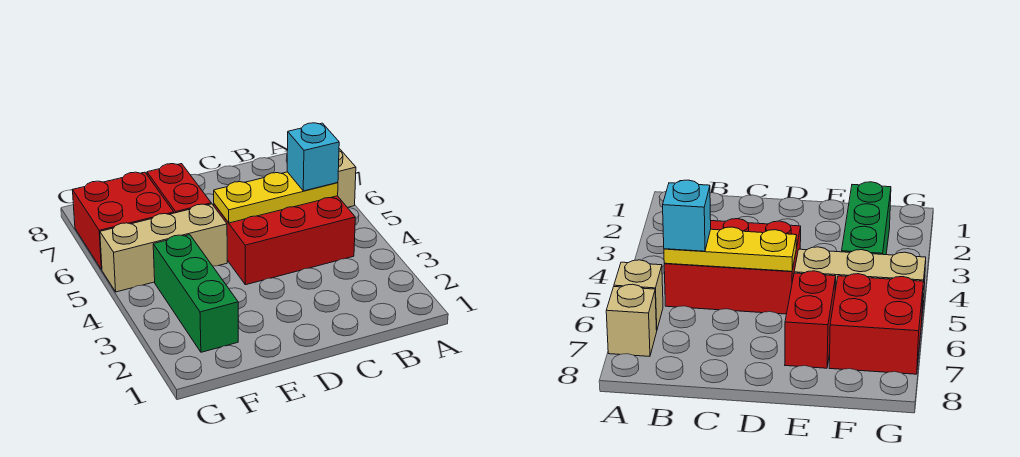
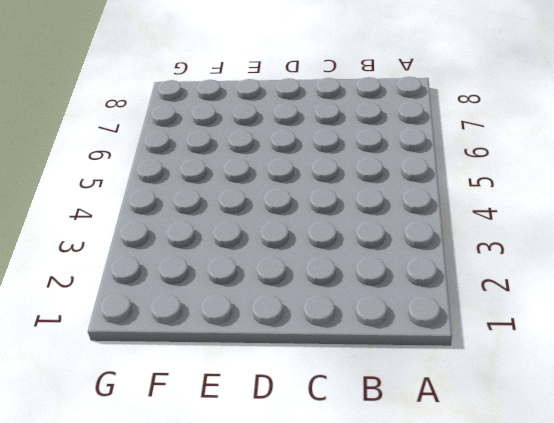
none -> tan 1x1 brick [338,149,356,207]
none -> tan 1x1 brick [606,284,657,356]

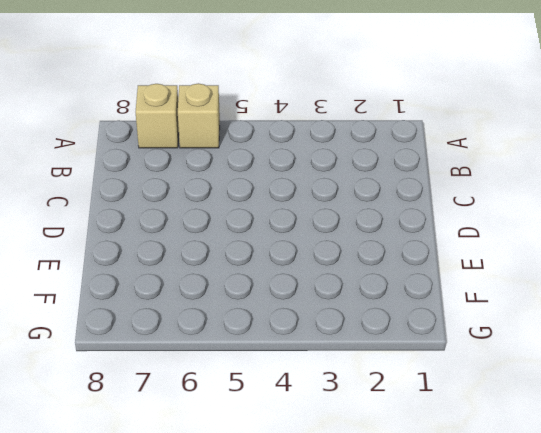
none -> red 2x3 brick [214,196,355,285]
none -> tan 1x3 brick [100,204,227,292]

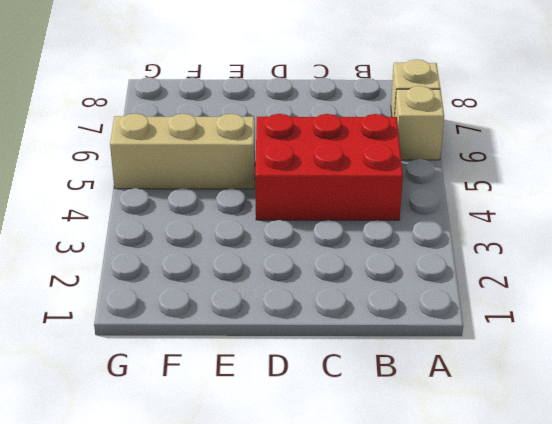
none -> red 1x2 brick [147,164,211,213]
none -> green 1x3 brick [153,235,238,352]

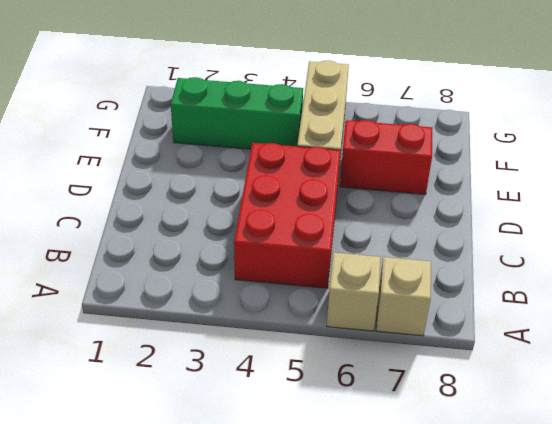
none -> red 2x2 brick [73,172,174,270]
none -> yellow 1x3 plate [214,172,338,223]

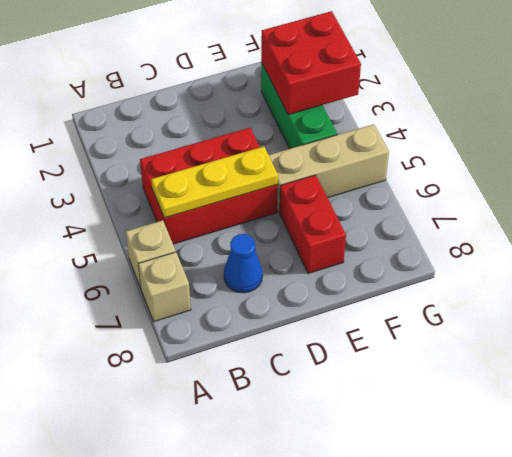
blue 1x1 cone [224,234,263,293] -> none
red 2x2 brick [261,11,361,115] -> red 2x2 brick moved to [73,172,174,270]
none -> cyan 1x1 brick [287,123,339,191]

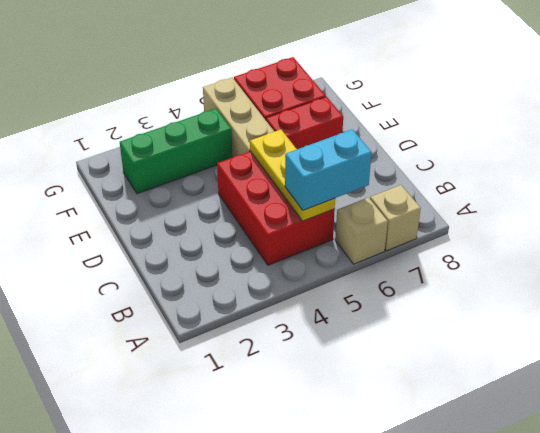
cyan 1x2 brick [285,129,372,210] -> cyan 1x1 brick [287,123,339,191]

